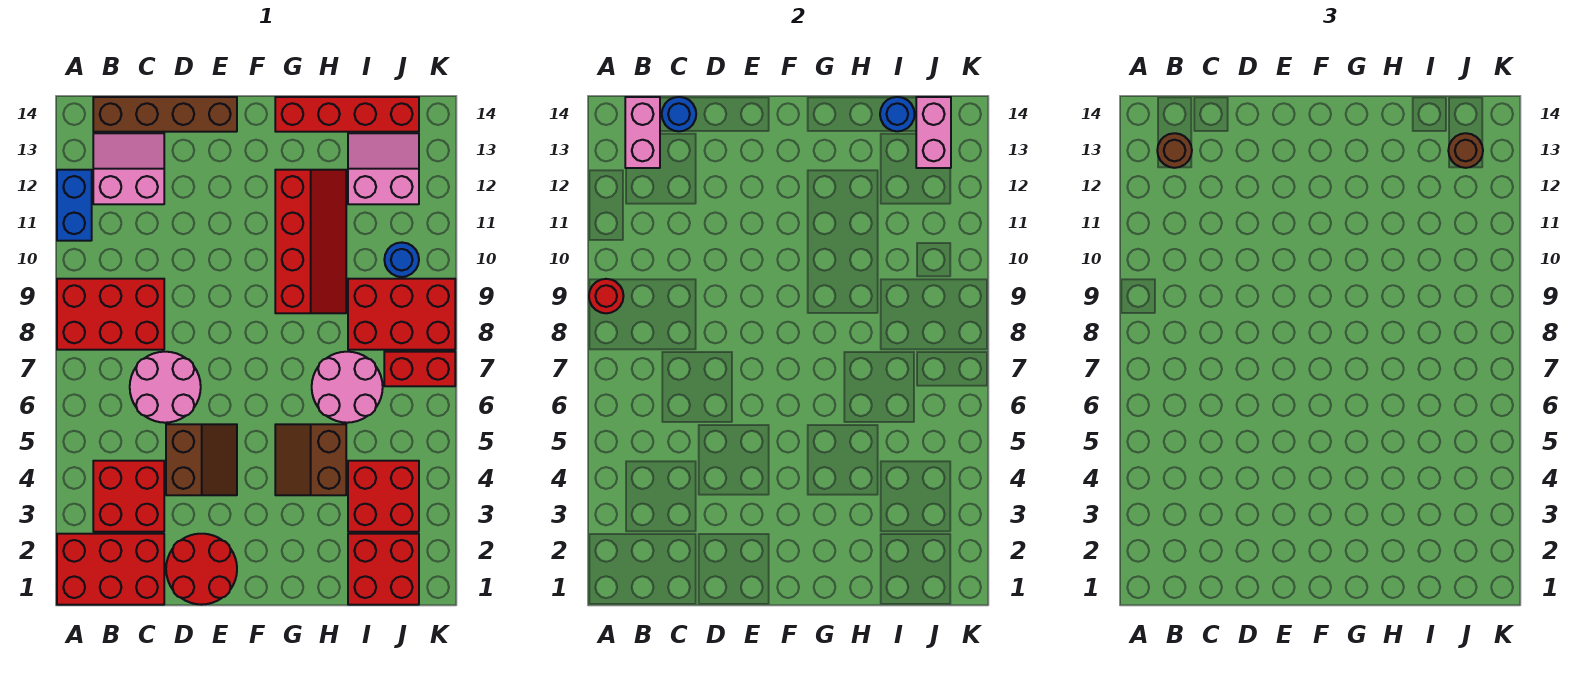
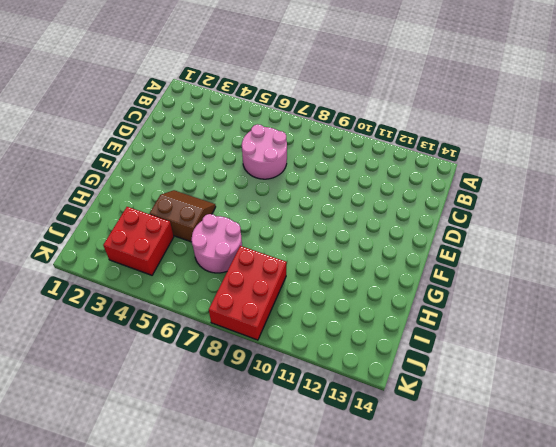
none -> red 2x3 brick [57,534,164,605]
none -> red 2x3 brick [57,279,164,350]
none -> blue 1x2 brick [57,170,92,241]

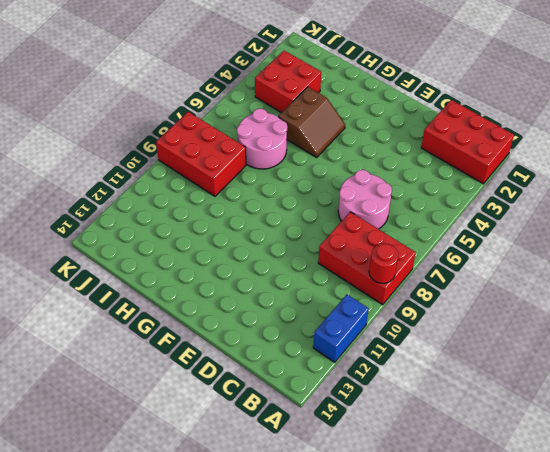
none -> red 2x2 brick [93,461,164,532]
none -> pink 2x2 slope [93,133,164,204]
none -> brown 1x4 brick [93,97,237,132]

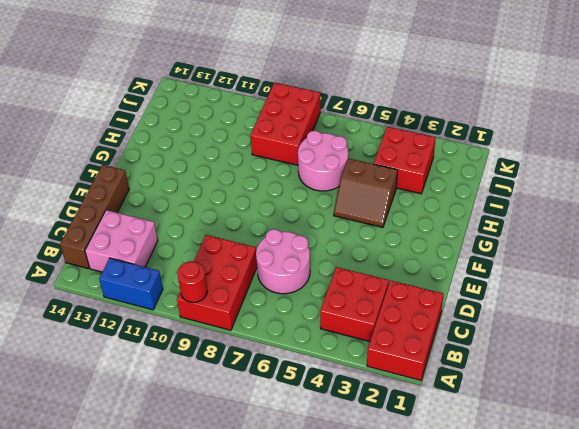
pink 2x2 brick [85,210,158,272] -> pink 2x2 slope [93,133,164,204]
none -> red 2x2 round brick [166,534,237,605]
none -> brown 2x2 slope [166,424,237,495]
none -> red 2x4 slope [275,170,346,313]

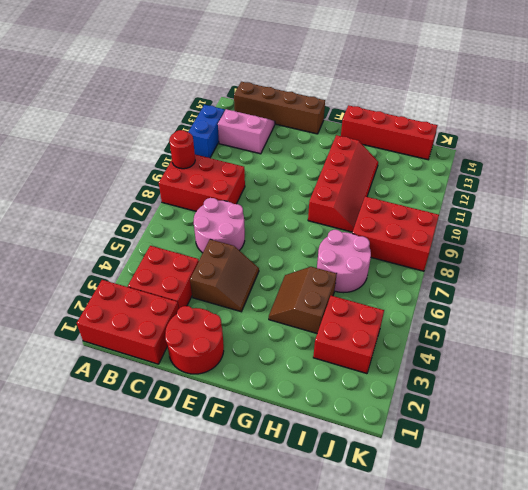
none -> red 2x2 brick [348,534,419,605]
none -> pink 2x2 slope [348,133,419,204]
none -> red 1x2 brick [384,352,455,386]

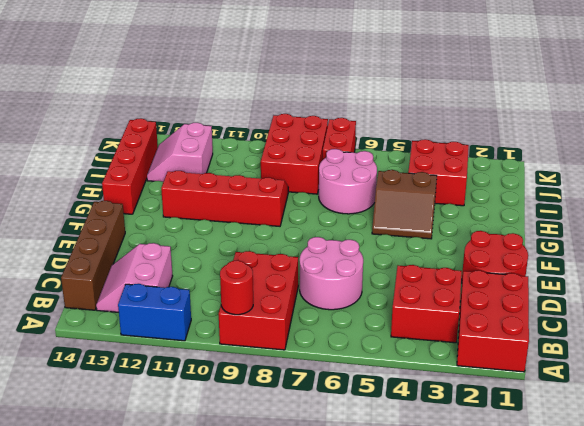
none -> brown 2x2 slope [166,424,237,495]
none -> red 2x2 brick [348,534,419,605]
none -> blue 1x1 round brick [384,242,419,277]

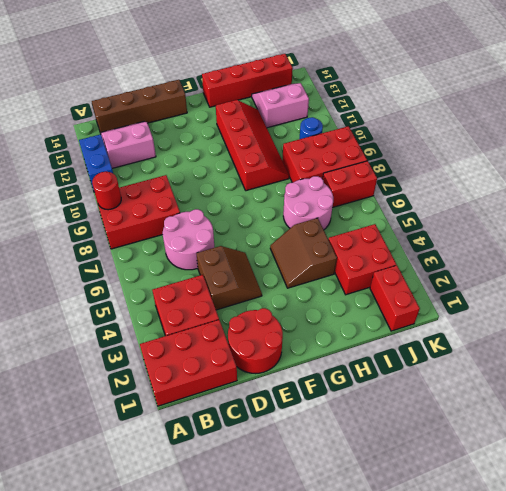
red 1x2 brick [370,265,420,331] -> red 2x2 brick [348,534,419,605]
none -> pink 1x2 brick [625,97,660,168]
none -> blue 1x1 round brick [662,97,696,131]
none -> blue 1x1 round brick [880,97,915,131]

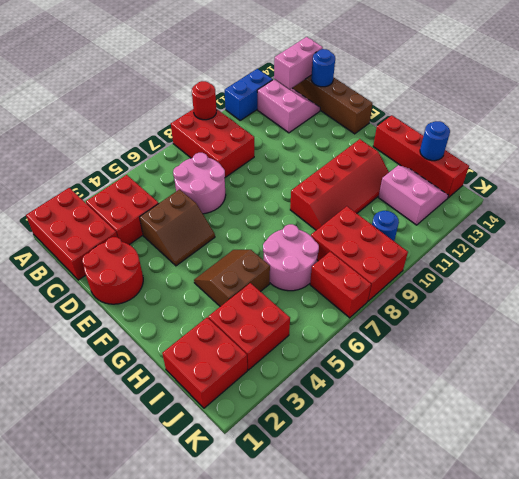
none -> pink 1x2 brick [916,97,951,168]
none -> brown 1x1 round brick [1157,133,1192,168]
none -> brown 1x1 round brick [1448,133,1483,168]

